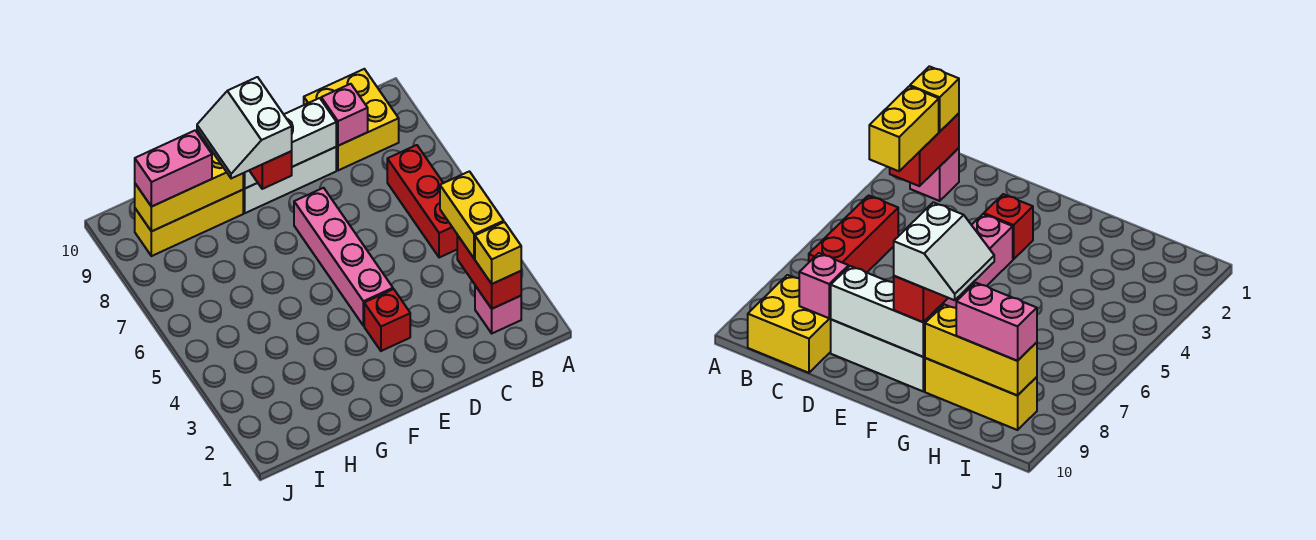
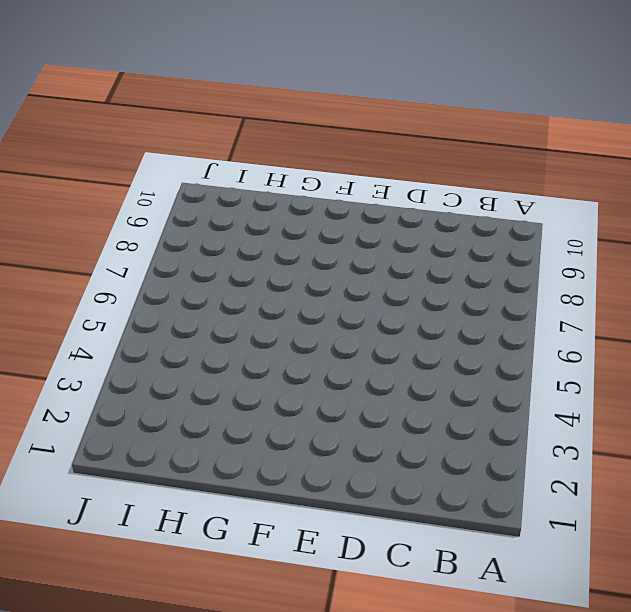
none -> pink 1x1 brick [475,286,521,333]
none -> red 1x3 brick [387,145,457,258]
none -> yellow 2x2 brick [304,69,399,170]

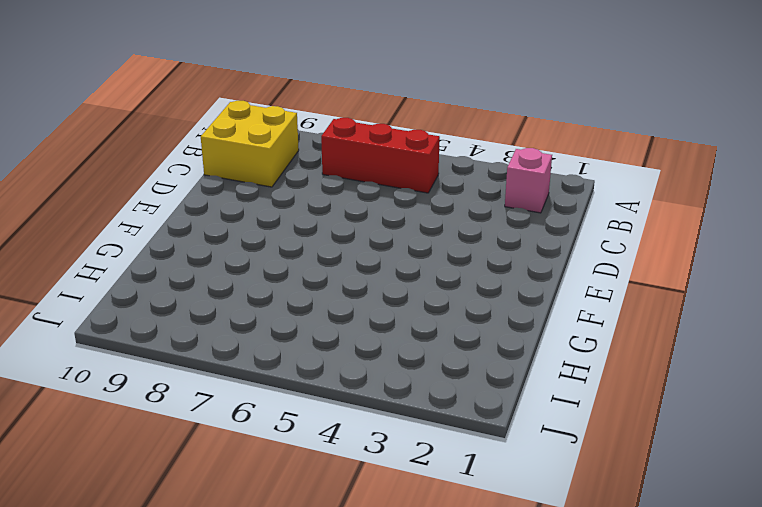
none -> white 1x3 brick [243,147,336,213]
none -> red 1x1 brick [364,289,410,351]
none -> pink 1x4 brick [294,188,393,326]

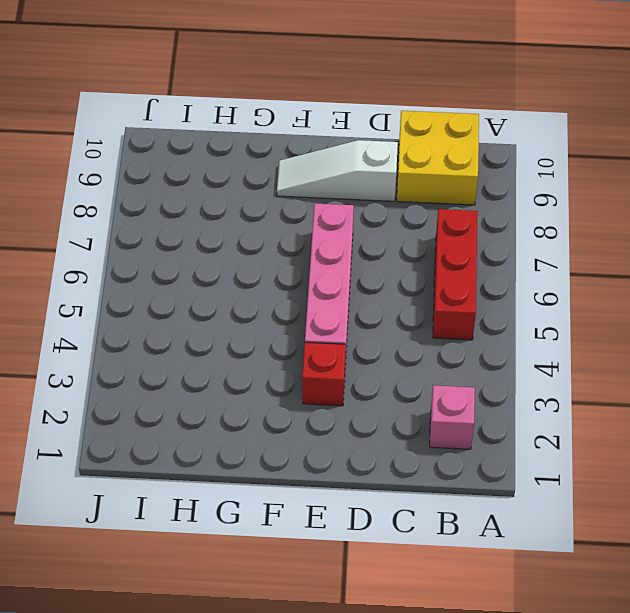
white 1x3 slope [277,140,398,201] -> white 1x3 brick [243,147,336,213]
none -> yellow 1x3 brick [135,190,243,256]
none -> red 1x2 brick [457,235,521,309]
none -> pink 1x1 brick [321,84,368,146]

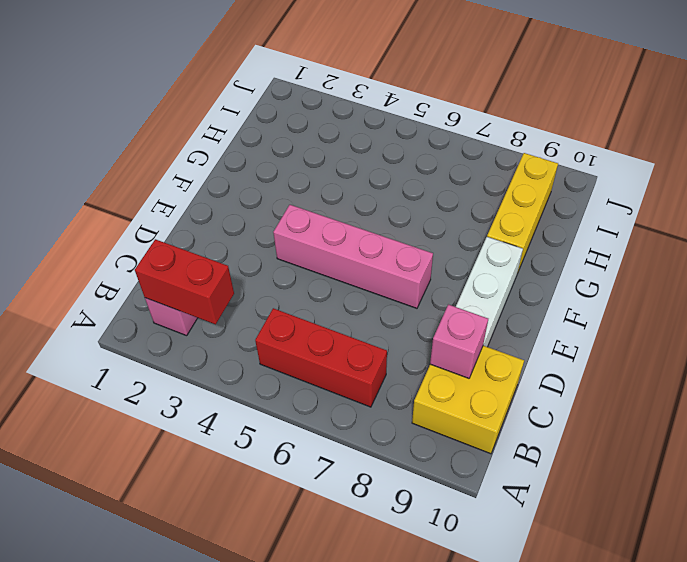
none -> red 1x1 brick [364,289,410,351]
none -> white 1x3 brick [243,98,336,188]
none -> yellow 1x3 brick [135,149,243,231]

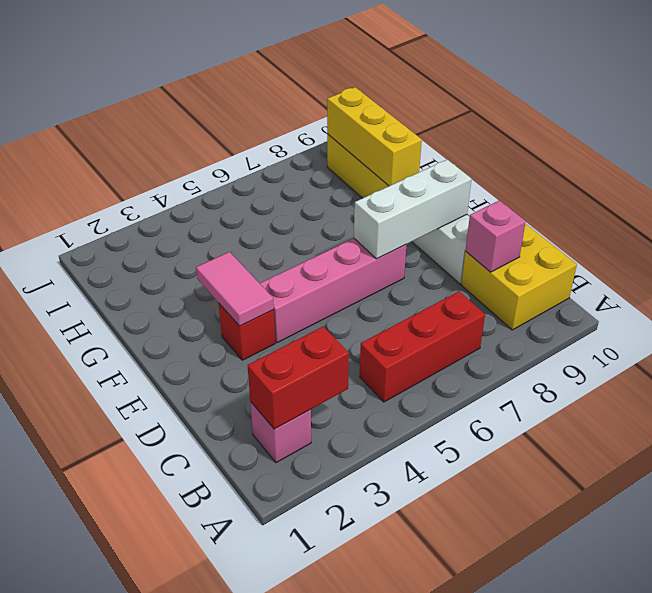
pink 1x2 tile [196,252,274,326] -> none
white 1x3 brick [354,160,471,259] -> white 1x3 brick turned to [243,98,336,188]
none -> yellow 1x1 brick [475,222,521,284]
none -> yellow 1x2 brick [440,171,504,259]
none -> red 1x2 brick [249,151,292,189]

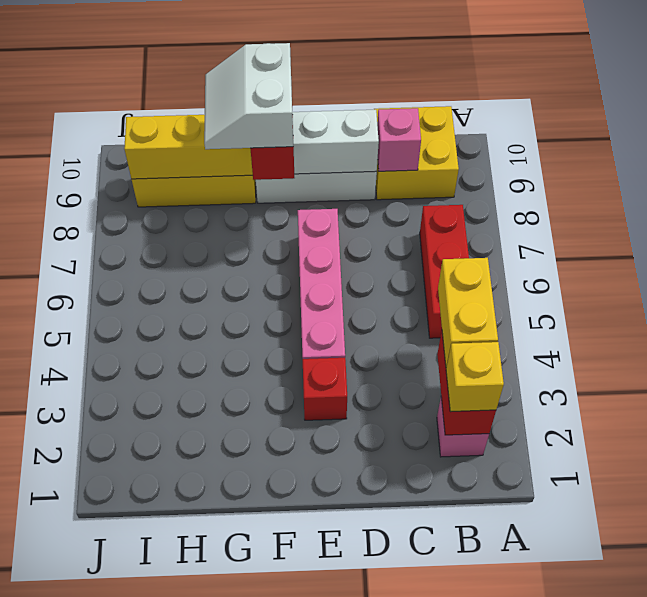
none -> pink 1x2 brick [135,130,212,207]

